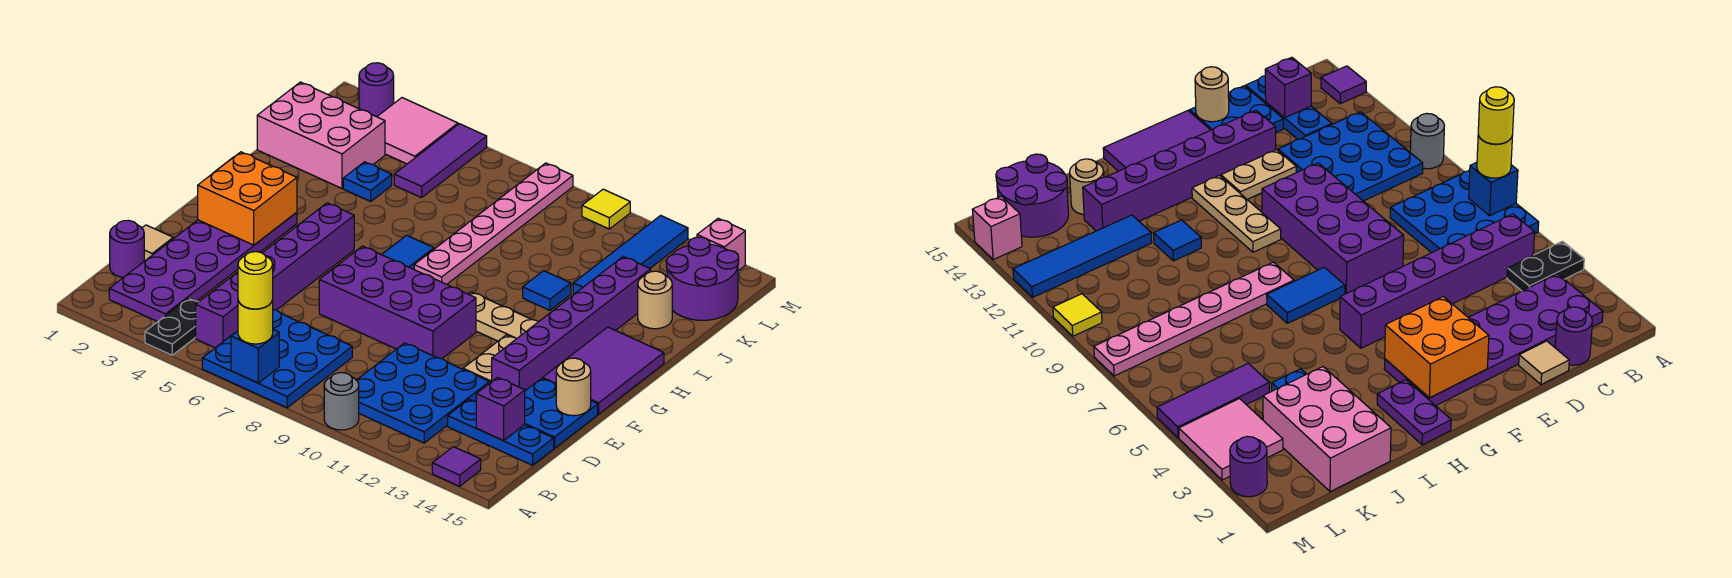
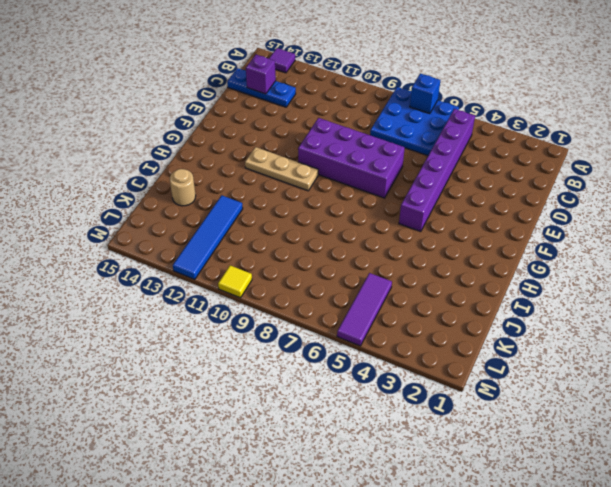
none -> black 1x2 plate [145,299,198,355]
none -> grey 1x1 round brick [324,373,359,430]
none -> purple 2x6 plate [109,212,297,322]
none -> blue 3x3 plate [357,343,489,443]

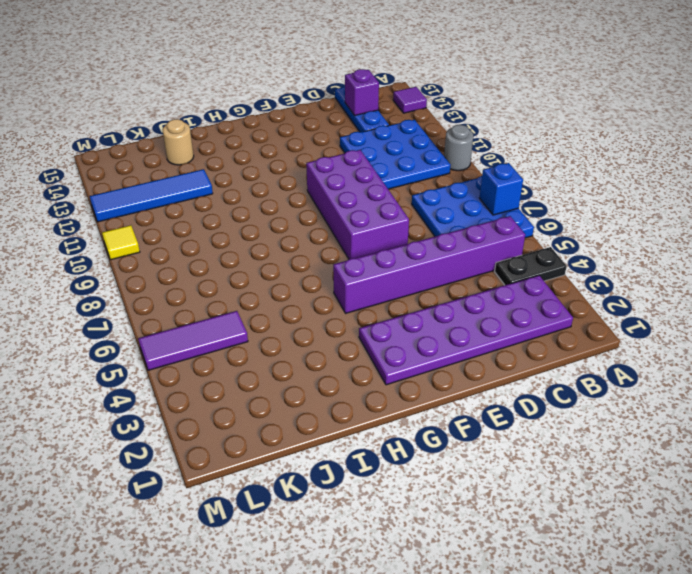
none -> purple 1x1 round brick [110,220,144,278]
none -> tan 1x1 tile [142,225,173,261]
none -> blue 2x2 plate [525,378,598,448]
none -> tan 1x2 plate [463,335,517,383]

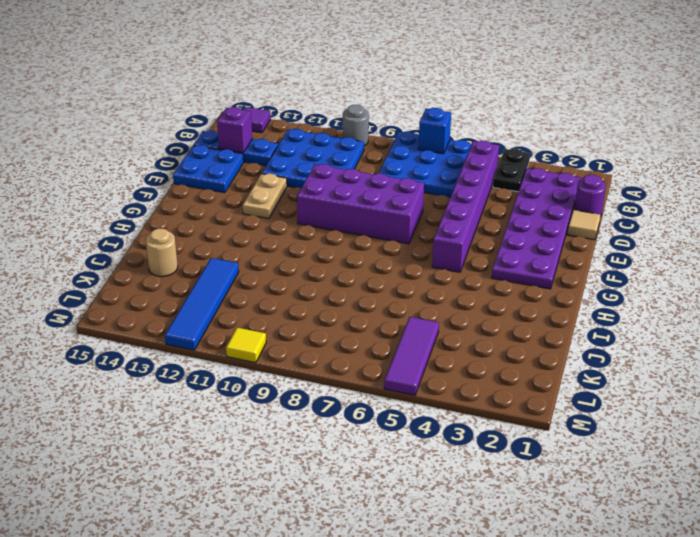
none -> purple 1x6 brick [492,257,651,391]
none -> purple 2x3 tile [543,327,664,414]
none -> blue 1x2 tile [382,235,434,269]
none -> tan 1x3 plate [468,292,539,341]

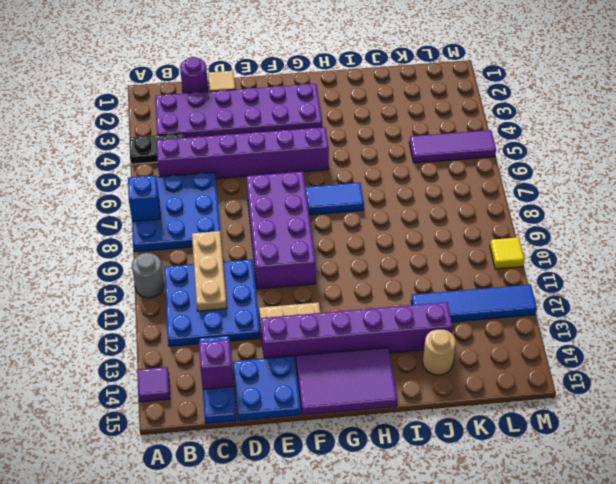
tan 1x3 plate [192,231,227,311] -> tan 1x3 plate moved to [468,292,539,341]
none -> purple 1x2 plate [1377,380,1451,445]
none -> pink 1x6 plate [414,163,573,284]
none -> blue 1x1 tile [523,271,571,310]
none -> pink 2x3 brick [257,82,385,188]

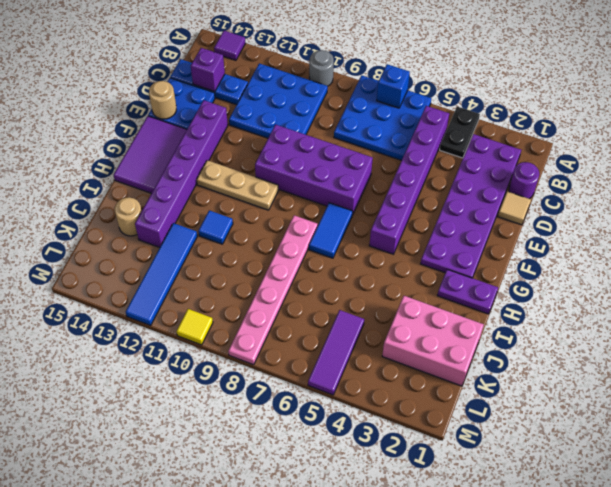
none -> tan 1x2 plate [463,335,517,383]
none -> blue 1x1 plate [343,162,392,201]
none -> purple 2x2 round brick [666,237,739,320]
none -> pink 2x2 tile [377,98,458,164]

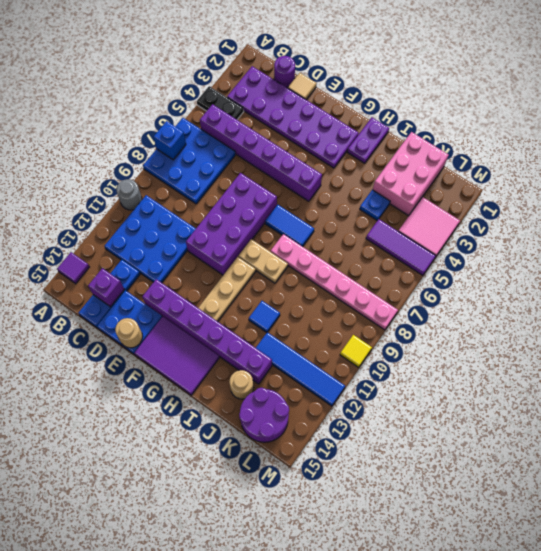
tan 1x2 plate [238,239,288,283] -> tan 1x2 plate moved to [463,335,517,383]
none -> purple 1x1 round brick [359,63,394,117]
none -> pink 1x1 brick [697,218,745,271]
none -> orange 2x2 brick [198,152,297,245]
none -> yellow 1x1 round brick [238,300,273,344]

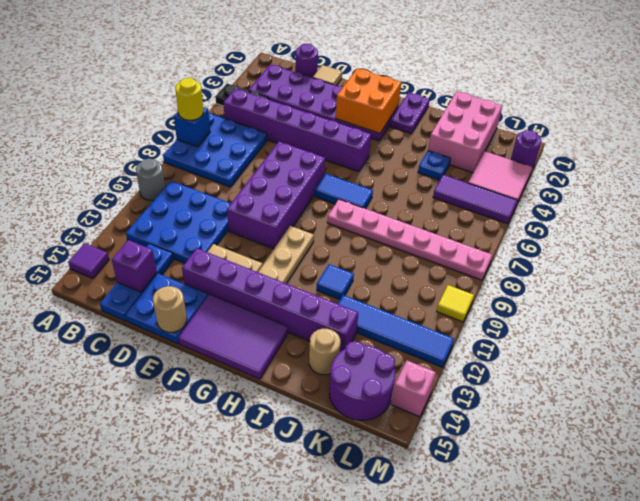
none -> yellow 1x1 round brick [238,252,273,309]

